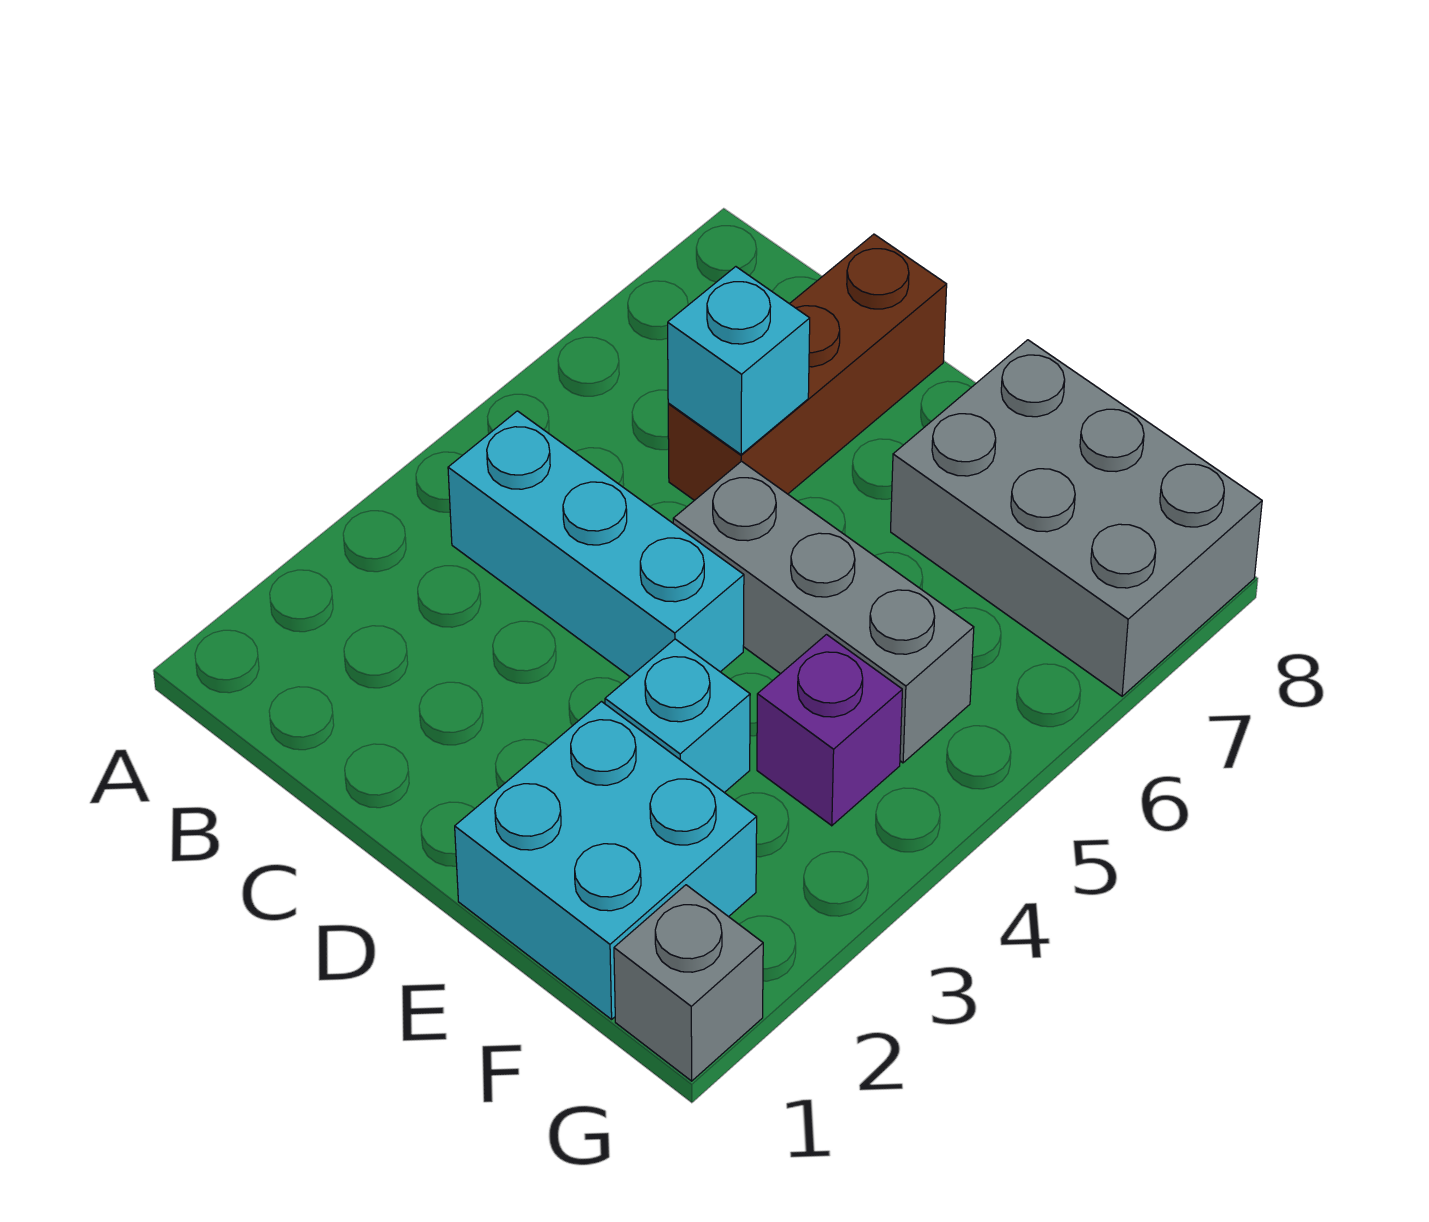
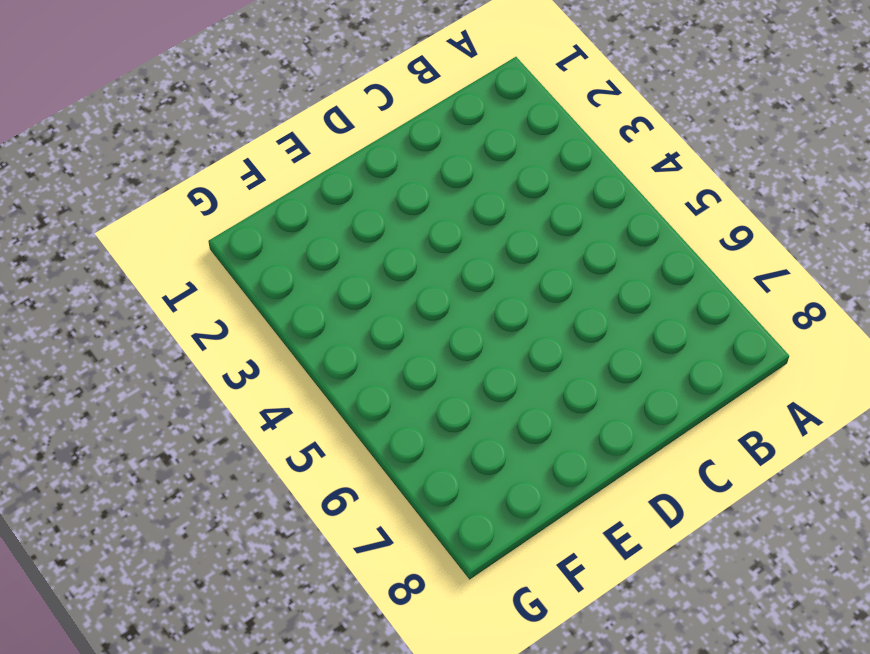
none -> cyan 1x3 brick [448,411,744,677]
none -> brown 1x3 brick [668,234,947,500]

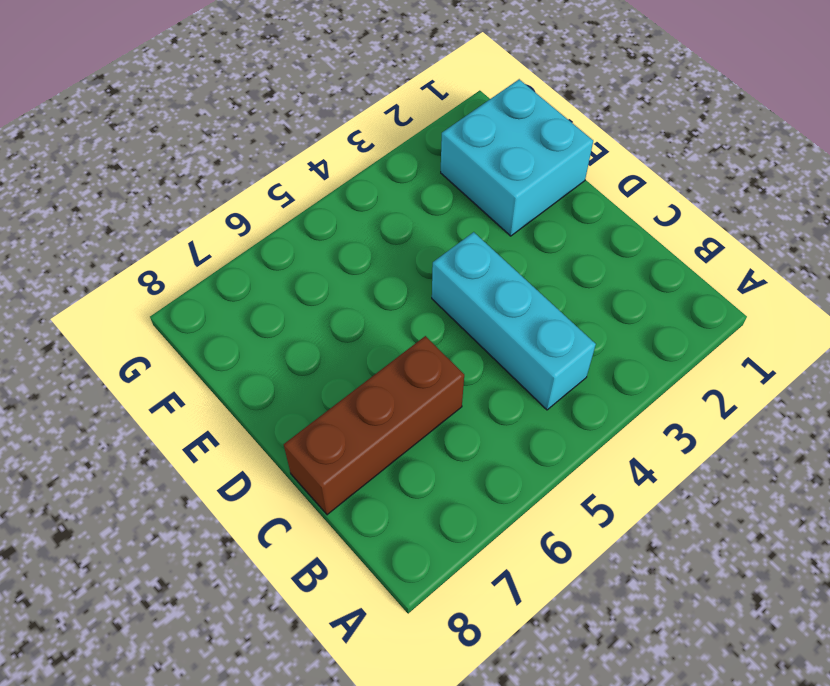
none -> grey 1x3 brick [673,461,974,763]
none -> cyan 1x1 brick [605,639,750,793]

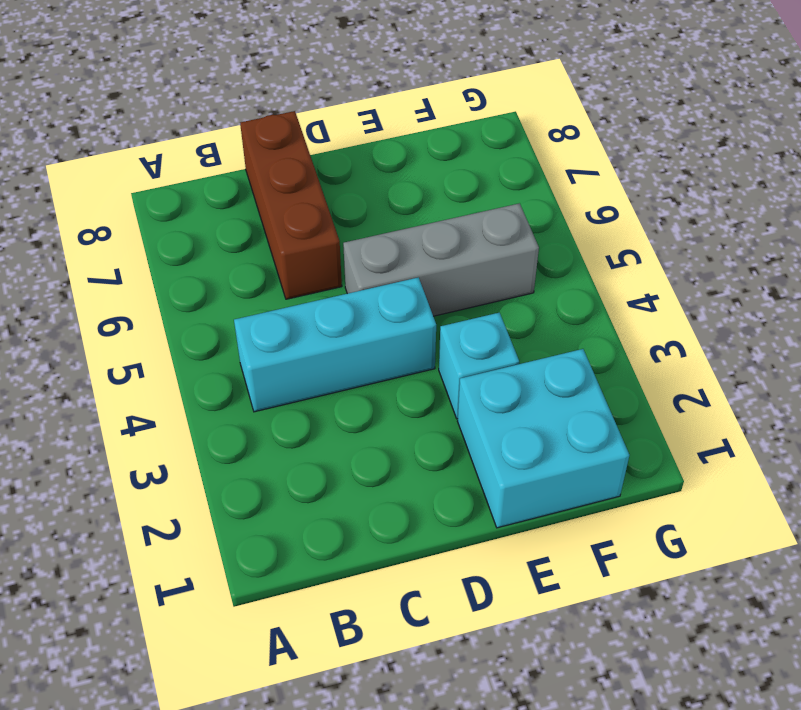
none -> grey 2x3 brick [891,340,1262,696]
none -> purple 1x1 brick [757,635,902,826]

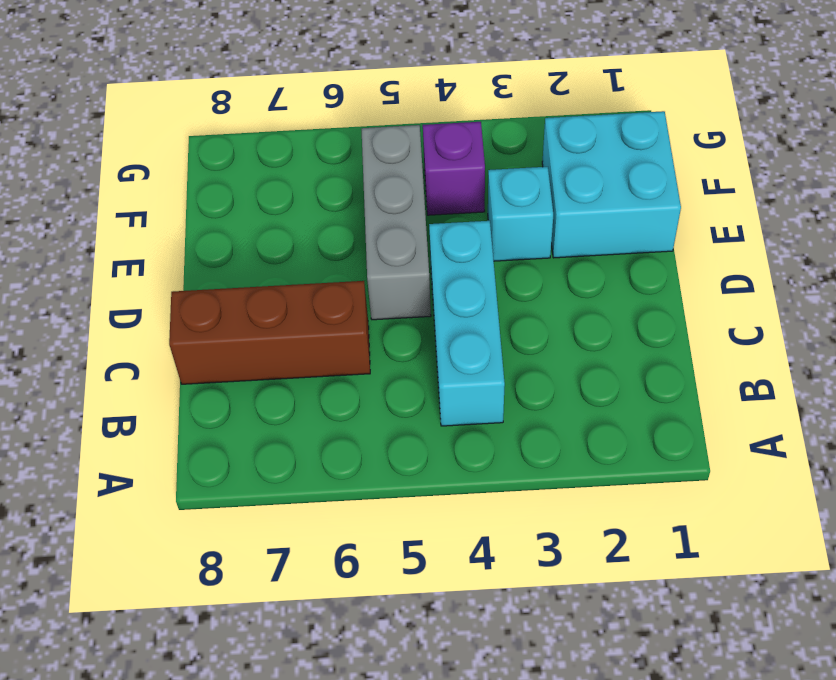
none -> grey 2x3 brick [891,340,1262,696]
none -> grey 1x1 brick [614,885,763,1081]

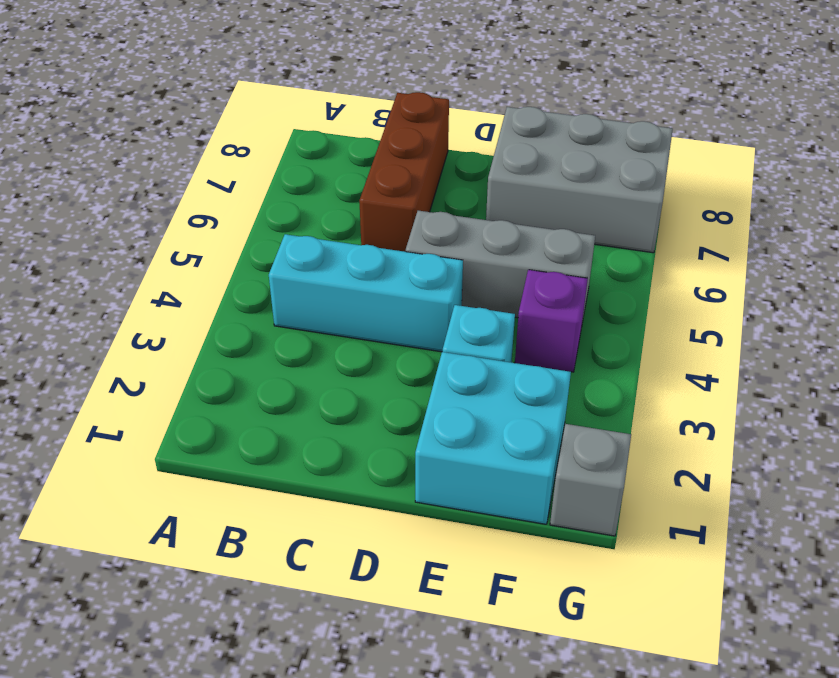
none -> cyan 1x1 brick [668,267,810,455]

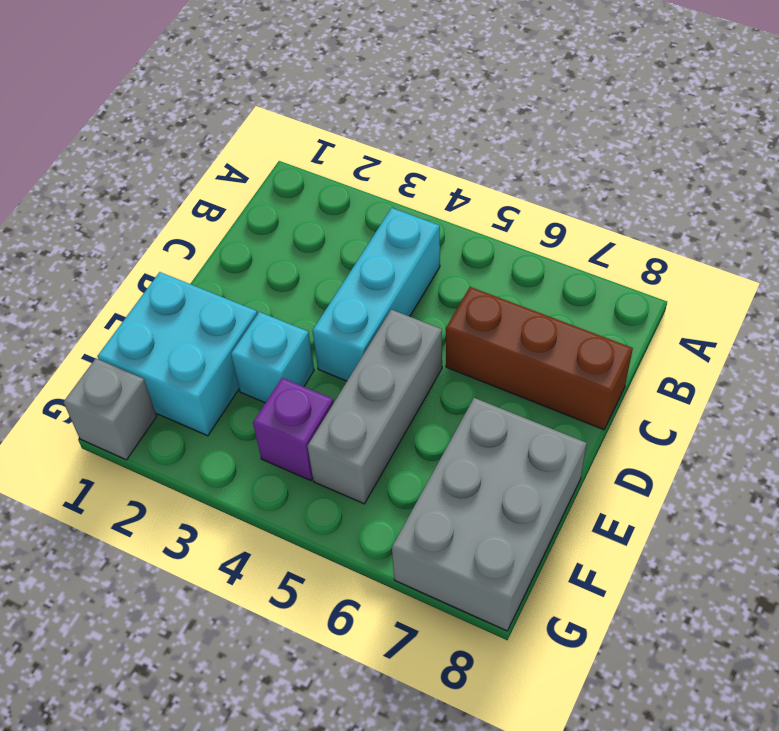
none -> cyan 1x1 brick [668,267,810,455]

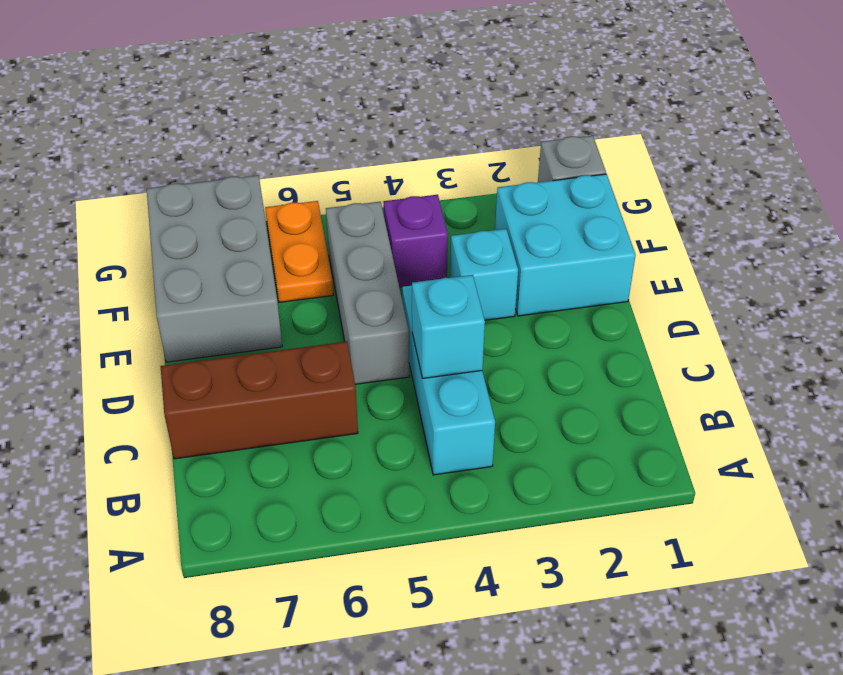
cyan 1x1 brick [412,275,485,379] -> cyan 1x1 brick moved to [668,267,810,455]
orange 1x2 plate [265,201,333,302] -> none

